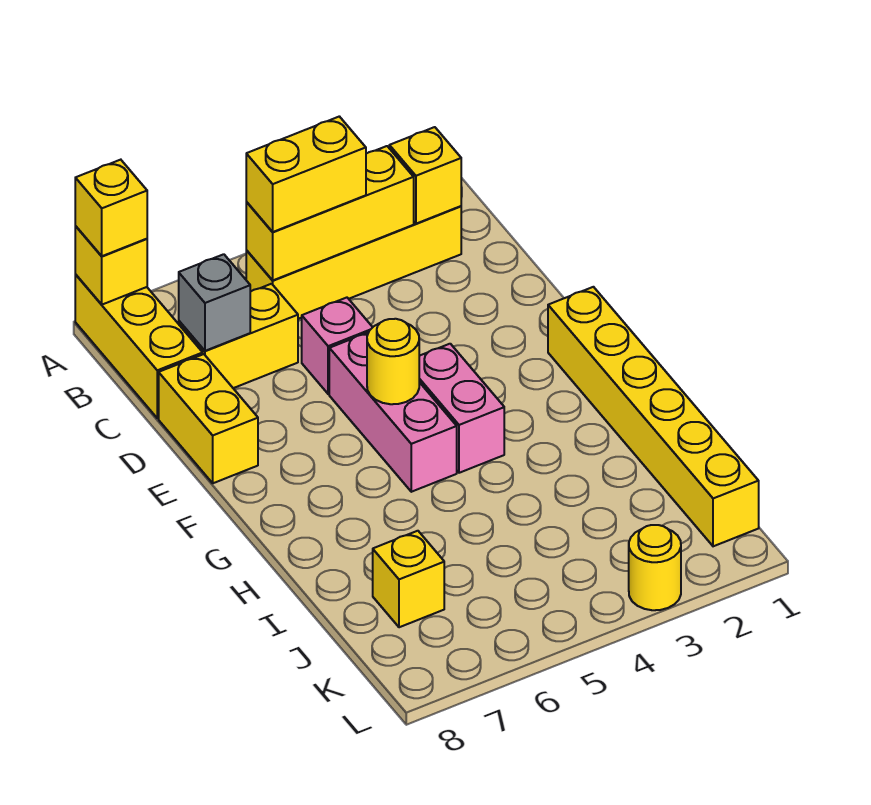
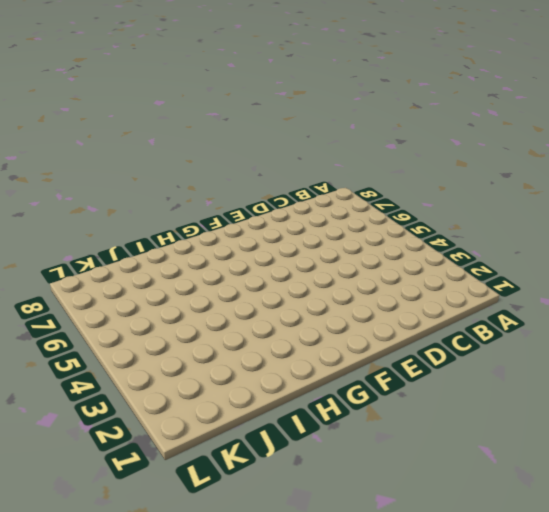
none -> yellow 1x3 brick [75,275,203,418]
none -> yellow 1x4 brick [246,206,461,319]
none -> yellow 1x2 brick [179,284,298,388]

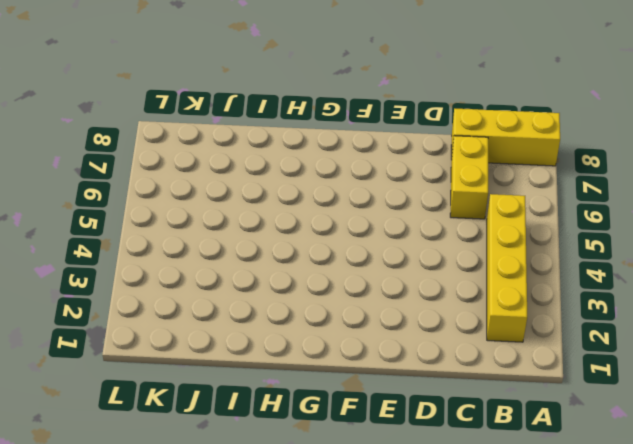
none -> pink 1x1 brick [302,298,373,394]
none -> yellow 1x2 brick [159,354,258,483]
none -> pink 1x3 brick [329,333,457,492]

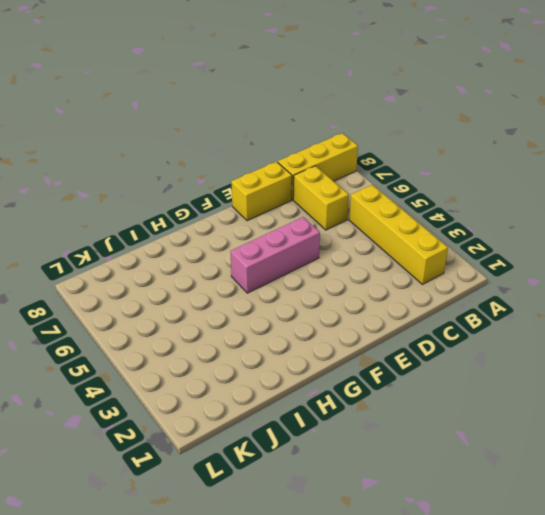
none -> pink 1x1 brick [302,298,373,394]
none -> yellow 1x6 brick [548,287,759,546]
none -> pink 1x2 brick [419,344,504,473]

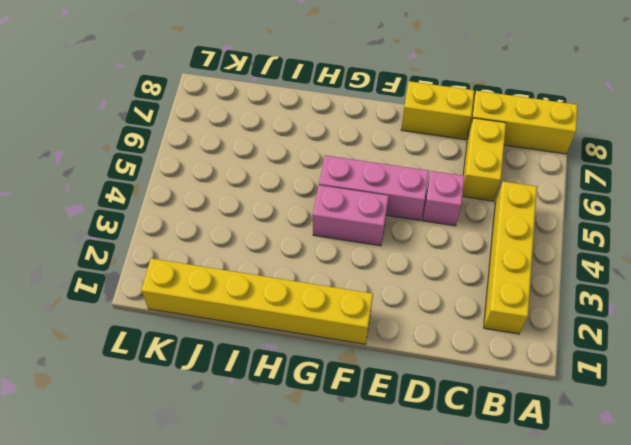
none -> yellow 1x1 brick [373,531,444,627]
none -> yellow 1x1 round brick [629,525,681,610]
none -> yellow 1x1 brick [75,226,147,305]

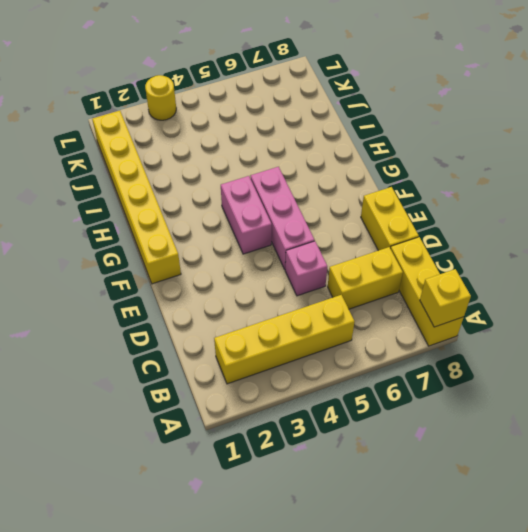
none -> yellow 1x1 brick [373,531,444,627]
none -> yellow 1x1 brick [389,127,461,224]
none -> yellow 1x3 brick [246,146,414,280]

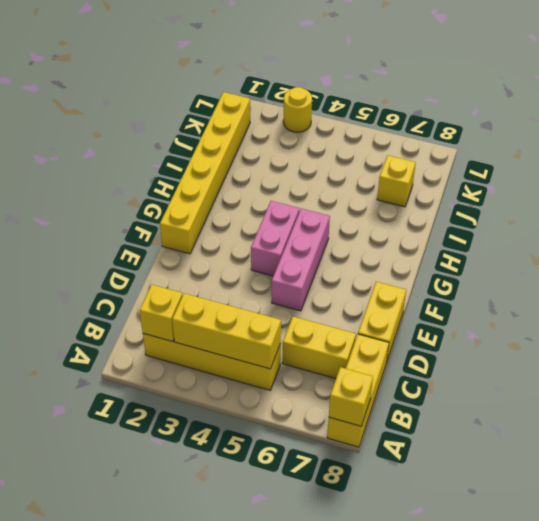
none -> pink 1x1 brick [302,298,373,394]
none -> grey 1x1 brick [179,254,250,351]
none -> yellow 1x1 round brick [367,319,419,404]

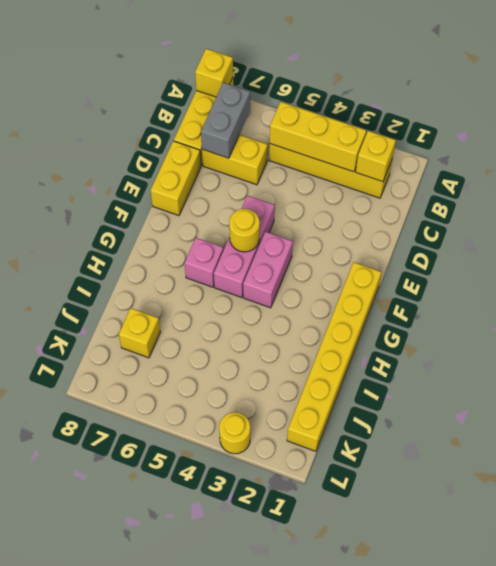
grey 1x2 brick [201,83,250,158] -> grey 1x1 brick [179,254,250,351]
pink 1x1 brick [185,238,223,287] -> pink 1x1 brick moved to [302,298,373,394]
none -> yellow 1x1 brick [75,160,147,256]
none -> yellow 1x2 brick [246,116,366,232]

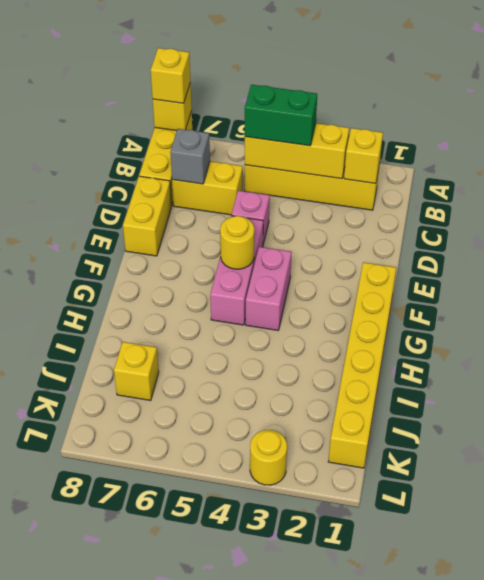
green 1x2 brick [245,85,317,146] -> yellow 1x2 brick [246,116,366,232]

